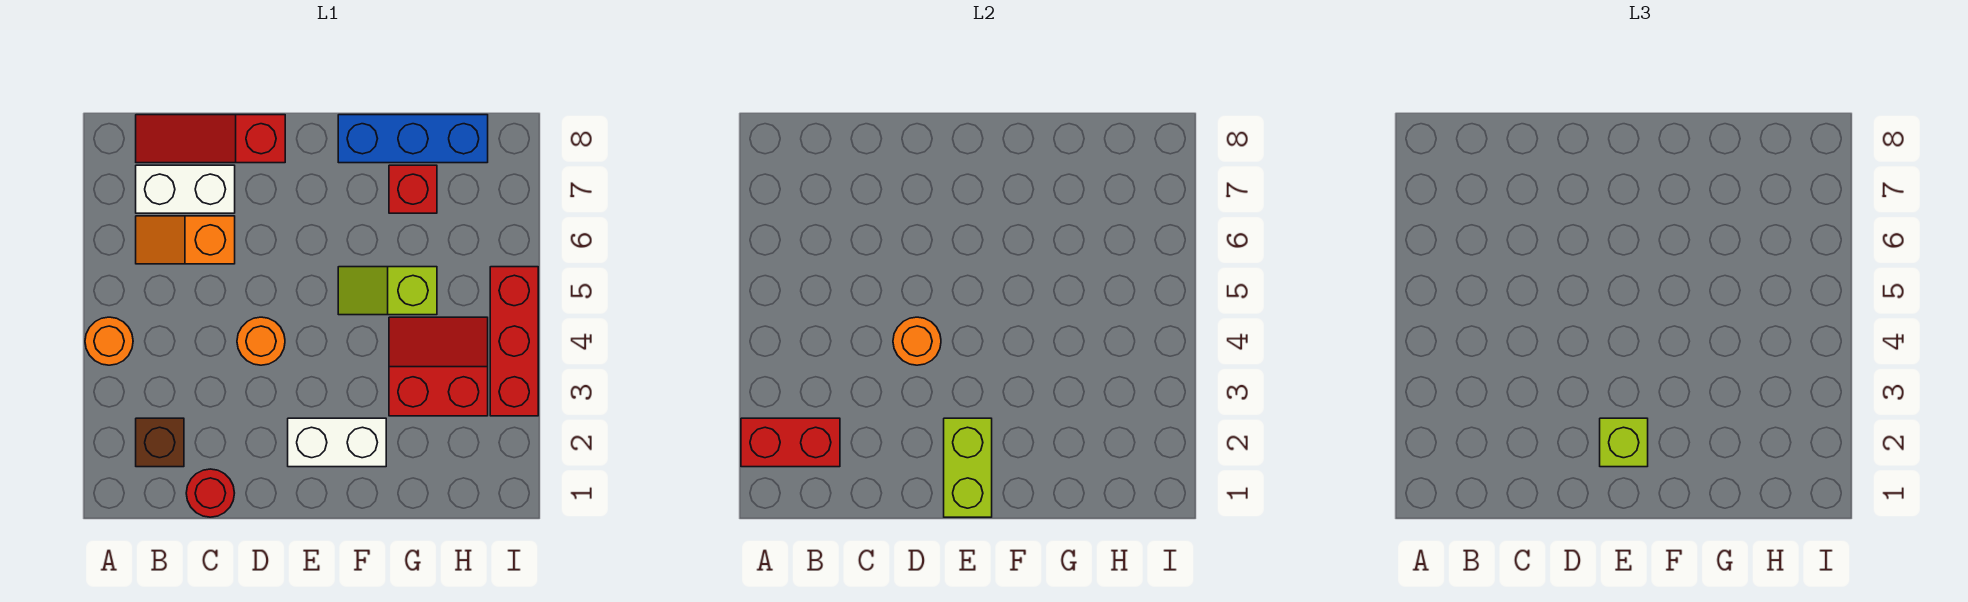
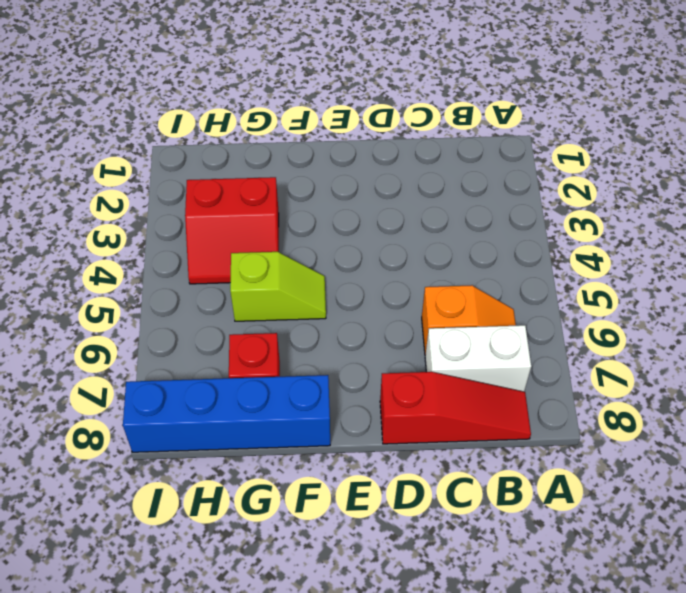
blue 1x4 brick [123,375,330,452] -> blue 1x3 brick [338,115,488,163]
none -> orange 1x1 round brick [85,317,133,365]
none -> brown 1x1 brick [136,418,184,467]
none -> red 1x1 round brick [186,469,234,517]

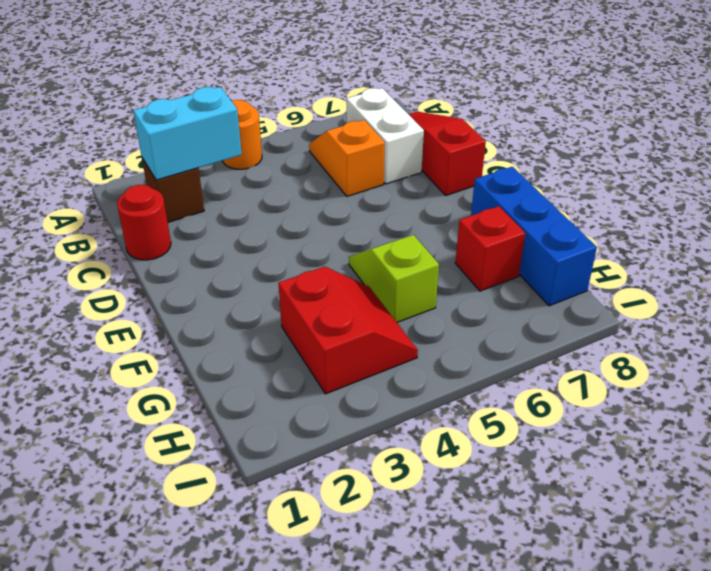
cyan 1x2 brick [133,87,242,180] -> red 1x2 brick [741,418,840,467]
none -> orange 1x1 round brick [237,317,285,365]
none -> white 1x2 brick [288,418,386,467]
none -> red 1x3 brick [490,267,538,416]

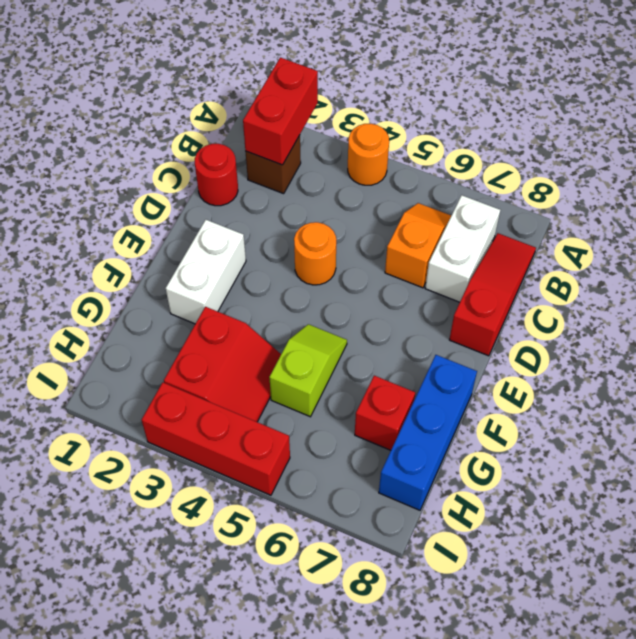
none -> orange 1x1 round brick [893,317,941,365]
none -> lime 1x2 brick [944,418,992,517]
none -> lime 1x1 brick [1600,418,1648,467]

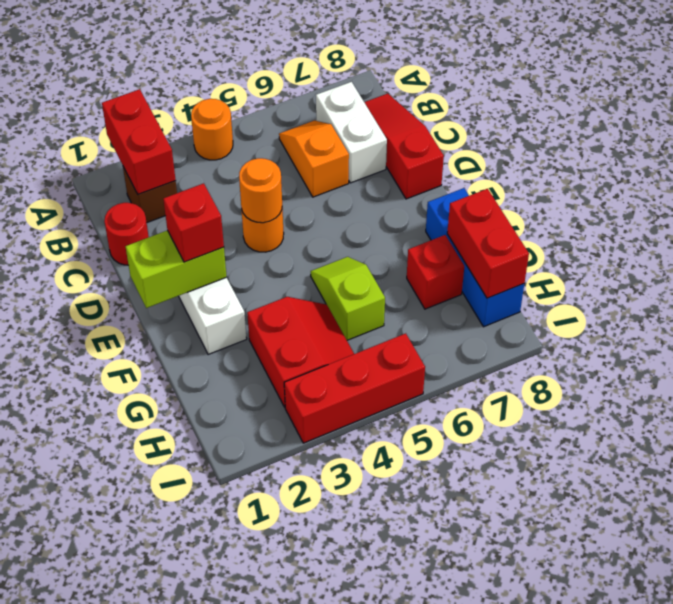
red 1x1 brick [163,183,224,262] -> lime 1x1 brick [1600,418,1648,467]
red 1x2 brick [447,189,529,298] -> none

